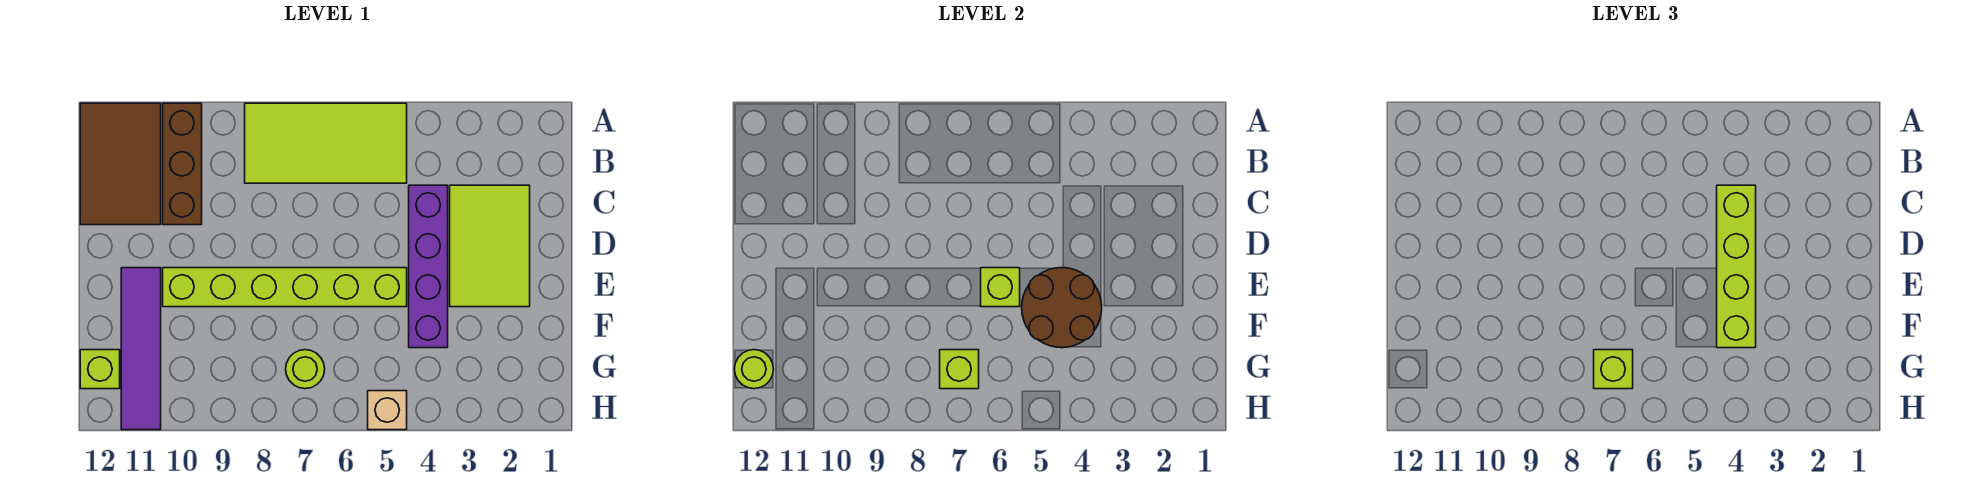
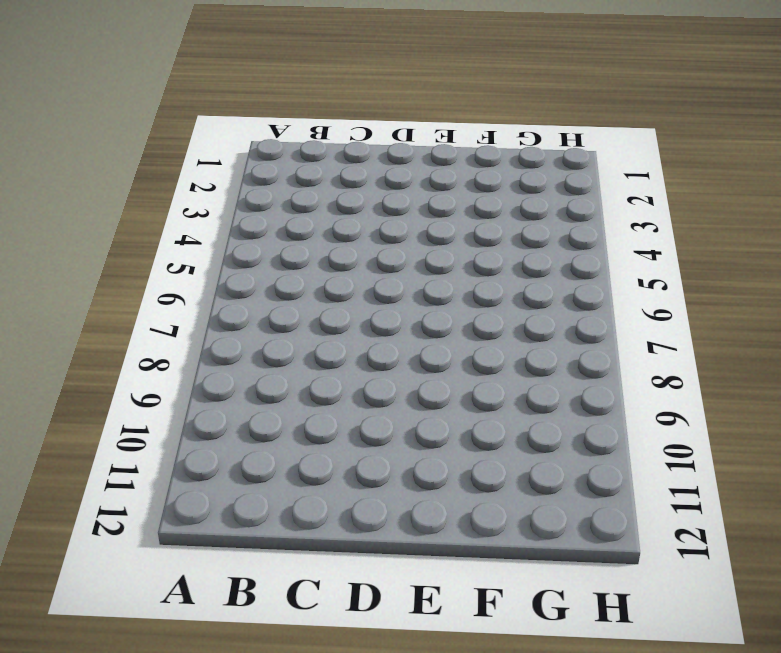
none -> lime 2x4 tile [245,103,407,183]
none -> brown 1x3 brick [163,103,202,225]
none -> brown 2x3 tile [80,103,161,225]

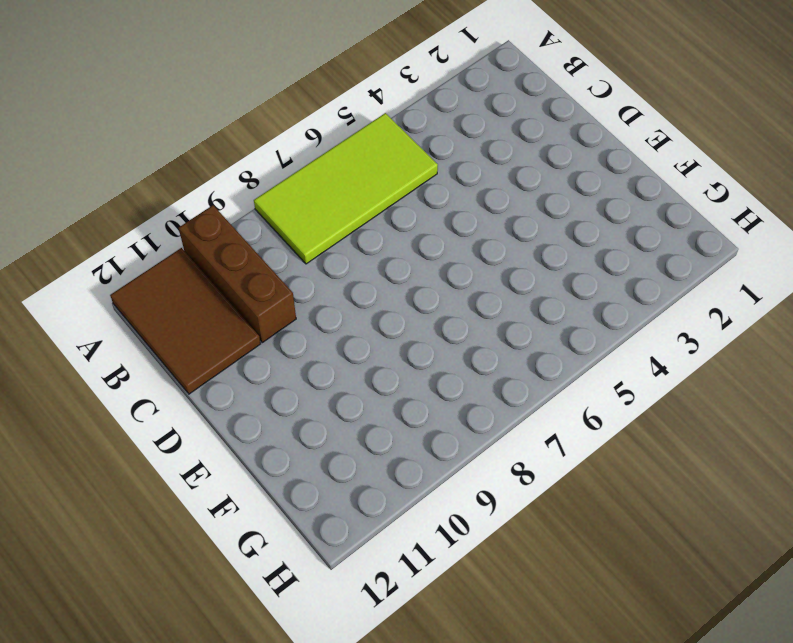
none -> lime 2x3 tile [450,185,530,307]
none -> purple 1x4 brick [409,185,448,348]
none -> lime 1x6 brick [163,268,407,307]

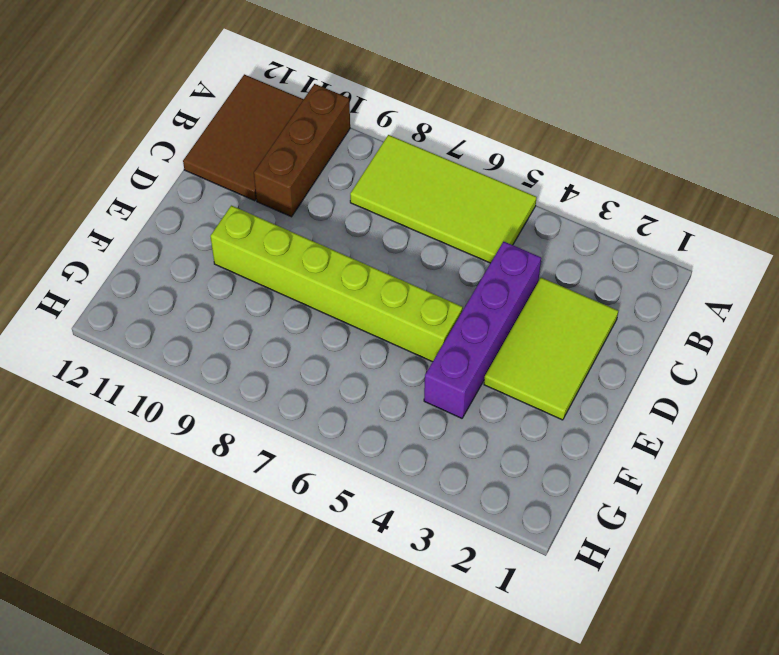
none -> purple 1x4 tile [121,268,161,430]
none -> lime 1x1 round brick [286,350,325,389]
none -> lime 1x1 brick [80,350,120,389]

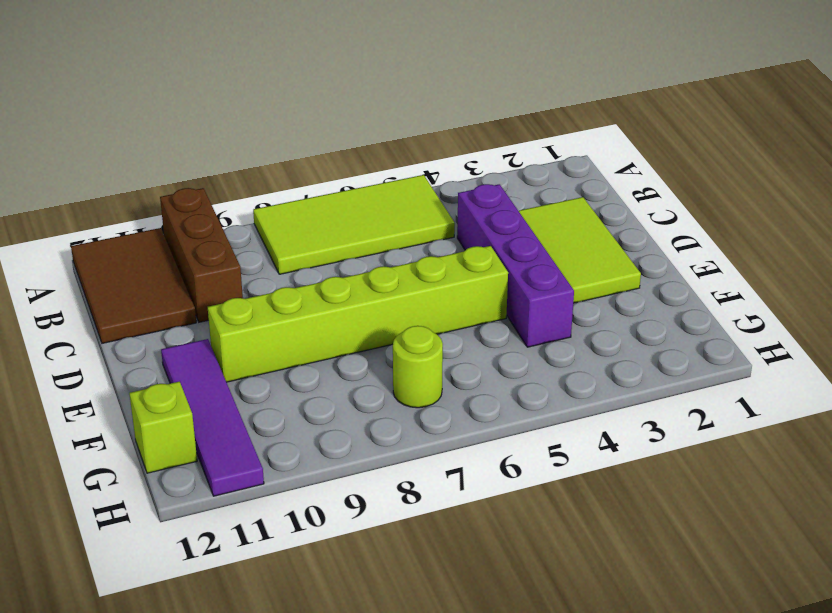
none -> tan 1x1 brick [368,391,407,430]
none -> brown 2x2 round brick [1022,268,1102,348]
none -> lime 1x1 brick [981,268,1020,307]

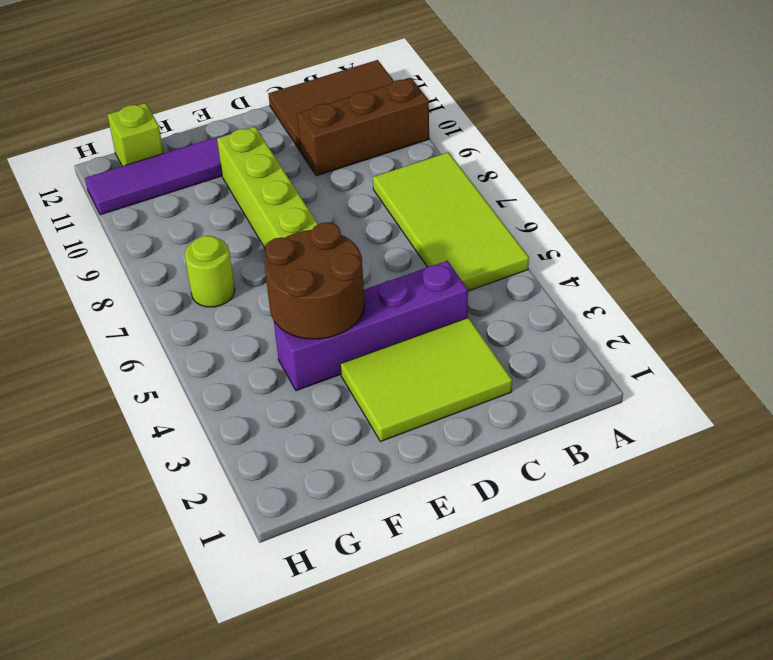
none -> tan 1x1 brick [368,391,407,430]
none -> lime 1x1 brick [981,268,1020,307]
none -> lime 1x1 brick [940,350,979,389]

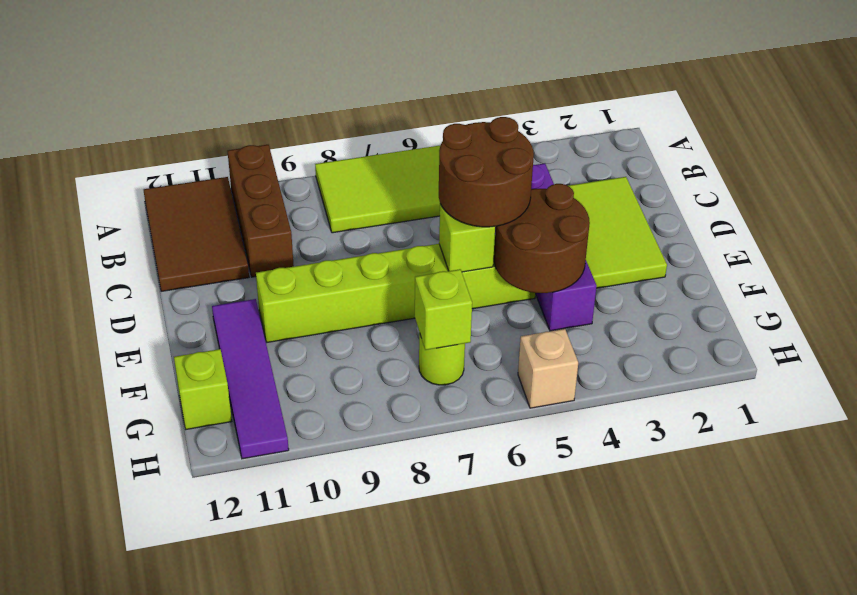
brown 2x2 round brick [439,117,534,227] -> none
none -> lime 1x1 round brick [735,350,773,389]
none -> lime 1x4 brick [1717,185,1756,348]
none -> lime 1x1 brick [1594,350,1633,389]

